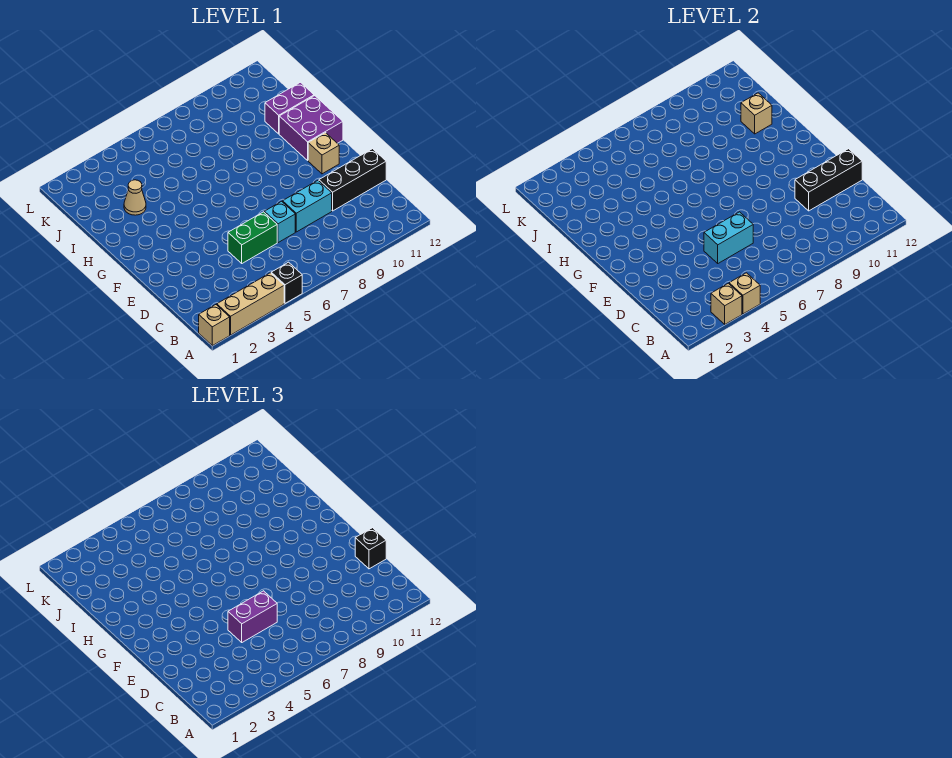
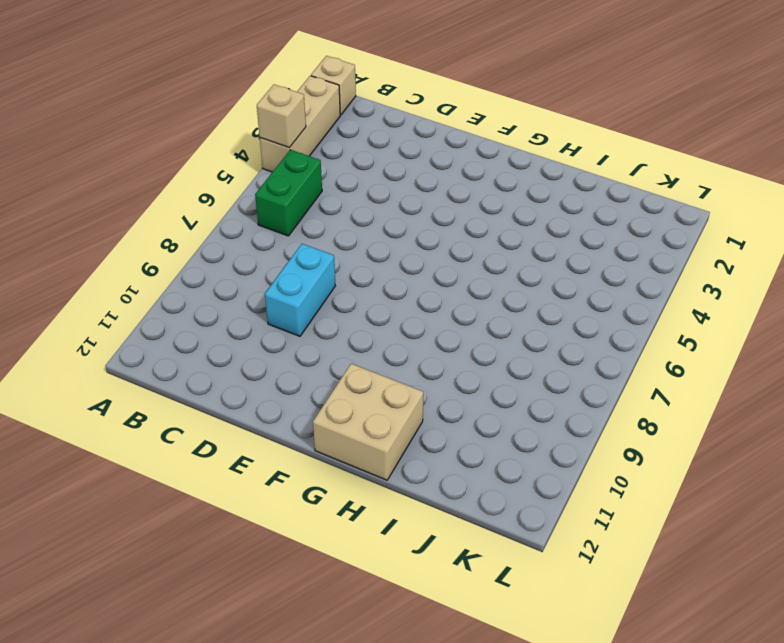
green 1x2 brick [255,150,322,236] -> green 1x2 brick moved to [228,212,277,263]
tan 2x2 brick [313,364,423,480] -> purple 2x2 brick [279,96,343,160]
none -> black 1x1 brick [271,262,302,303]
none -> cyan 1x1 brick [264,201,295,243]
none -> black 1x3 brick [319,149,386,211]

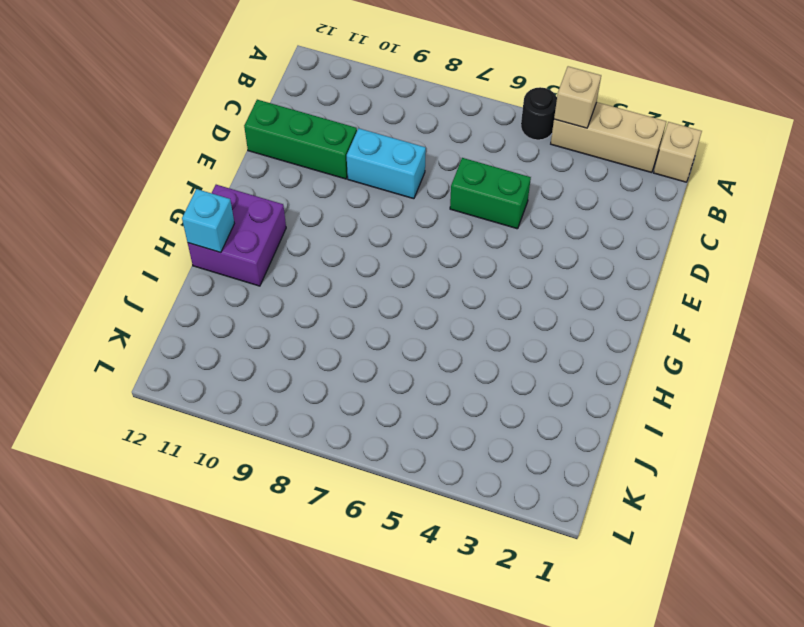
black 1x1 round brick [521,87,557,140] -> black 1x1 brick [271,262,302,303]
green 1x3 brick [244,100,357,179] -> black 1x3 brick [319,149,386,211]
cyan 1x1 brick [182,189,234,253] -> cyan 1x1 brick moved to [264,201,295,243]
none -> tan 1x1 brick [308,133,339,174]
none -> tan 1x1 cone [124,180,146,215]
none -> purple 1x2 brick [265,82,314,134]

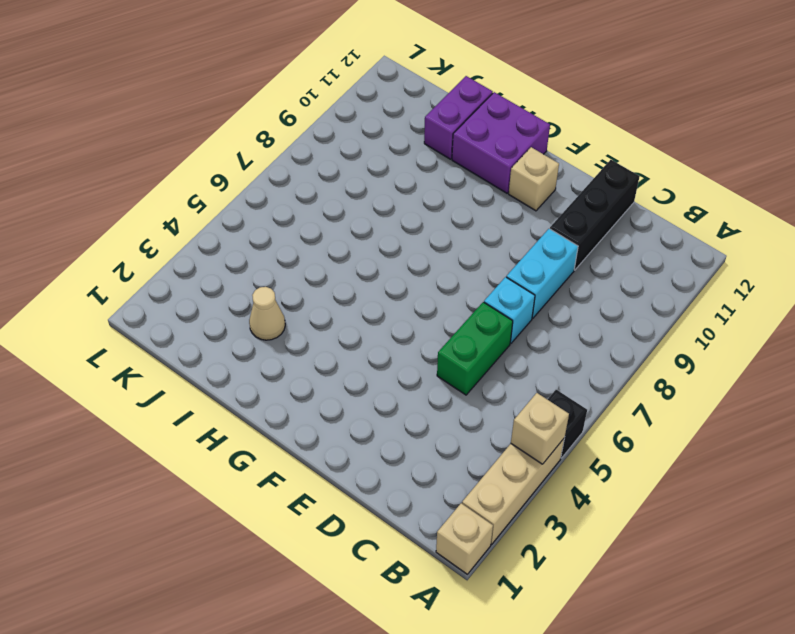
none -> tan 1x1 brick [711,283,742,324]
none -> cyan 1x2 brick [704,212,753,263]
none -> black 1x3 brick [795,149,862,211]

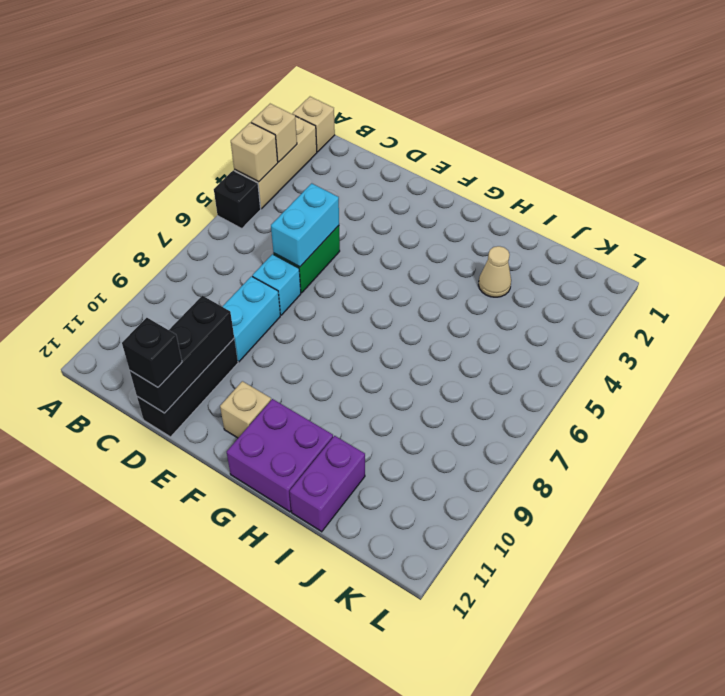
none -> tan 1x1 brick [741,93,772,134]
none -> purple 1x2 brick [228,591,277,642]

